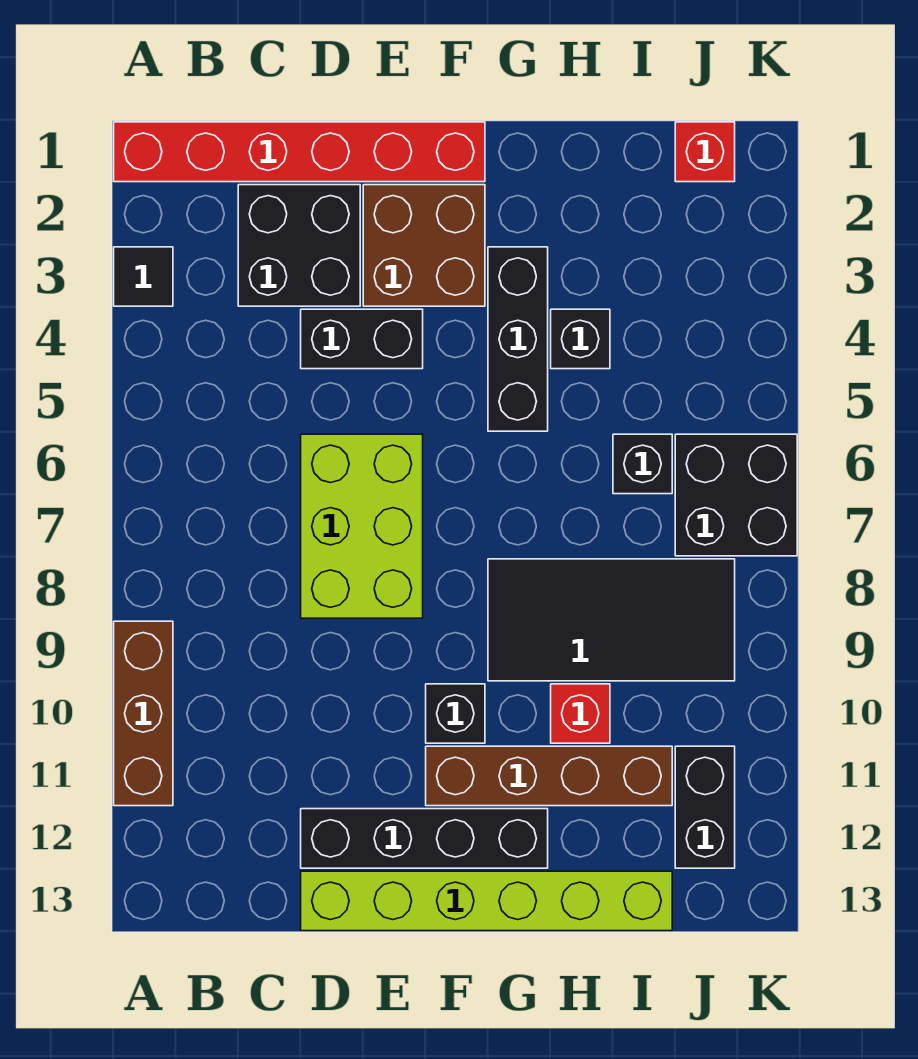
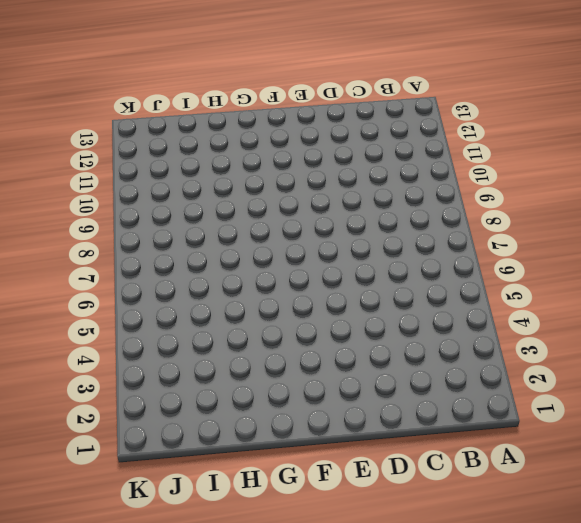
none -> red 1x6 brick [114,122,485,182]
none -> black 1x1 tile [114,247,173,306]
none -> brown 1x3 brick [114,621,173,806]

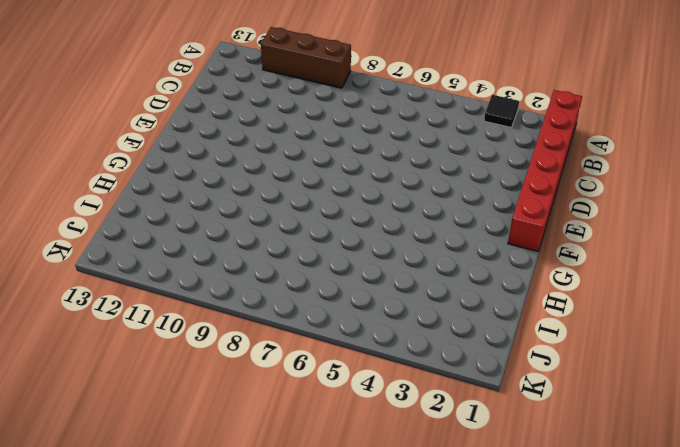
none -> black 2x2 brick [238,185,360,306]
none -> black 1x2 brick [301,309,423,369]
none -> lime 2x3 brick [301,434,423,618]

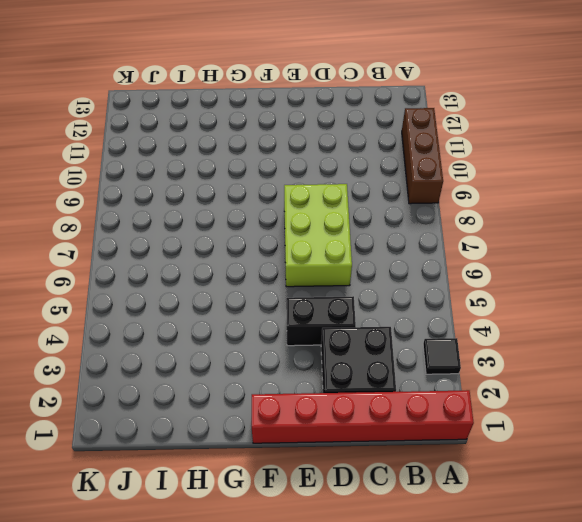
none -> black 1x4 brick [301,809,548,868]
none -> lime 1x6 brick [301,871,672,931]
none -> brown 2x2 brick [363,185,485,306]

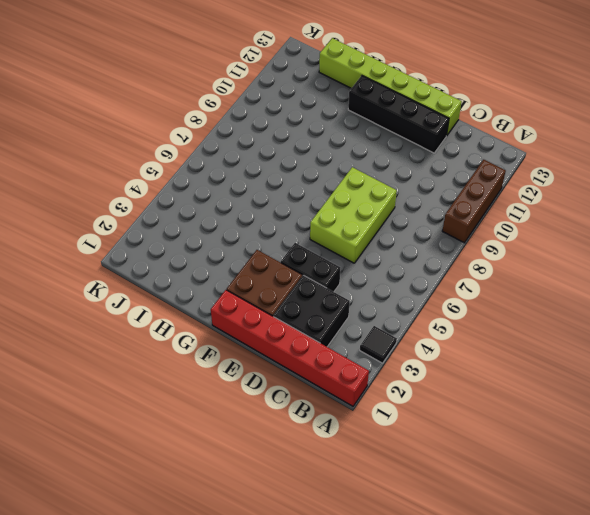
none -> black 1x1 brick [426,684,485,743]
none -> brown 1x4 brick [426,746,672,806]
none -> black 1x3 brick [488,247,548,431]

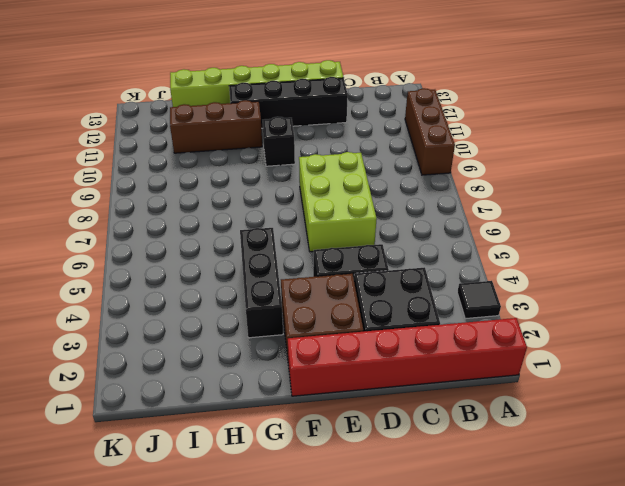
brown 1x3 brick [170,100,262,153] -> brown 1x4 brick [426,746,672,806]
none -> black 2x4 tile [488,559,735,681]
none -> black 1x1 brick [551,309,610,369]
none -> red 1x1 brick [551,684,610,743]

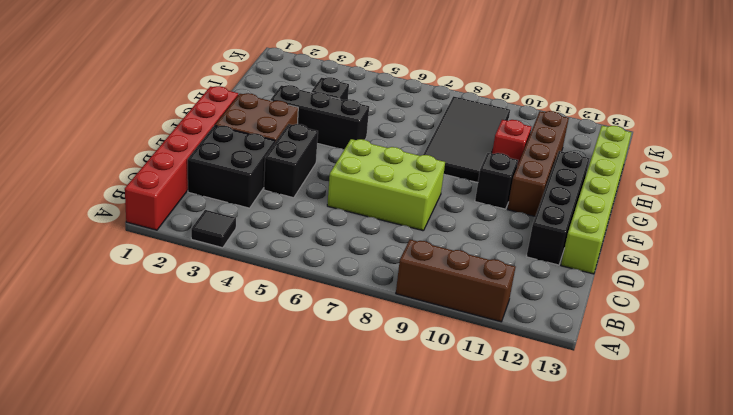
none -> black 1x1 brick [613,434,672,494]
none -> red 1x1 brick [675,122,735,182]
none -> black 2x2 brick [675,434,797,556]

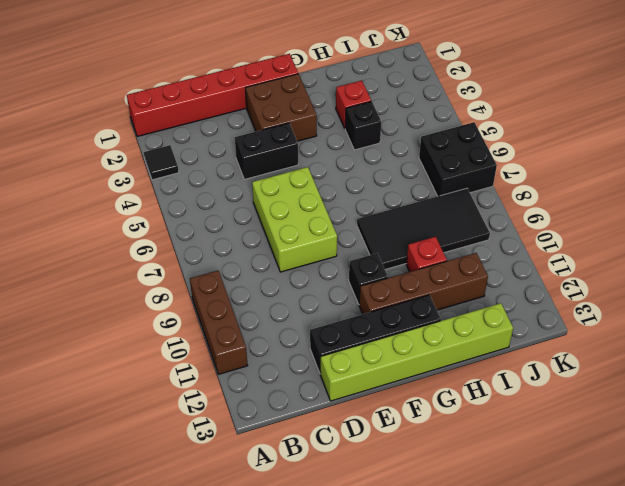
red 1x1 brick [336,81,371,128] -> red 1x1 brick moved to [675,122,735,182]
none -> black 2x2 brick [238,185,360,306]
none -> black 1x3 brick [488,247,548,431]
none -> black 1x1 brick [613,434,672,494]

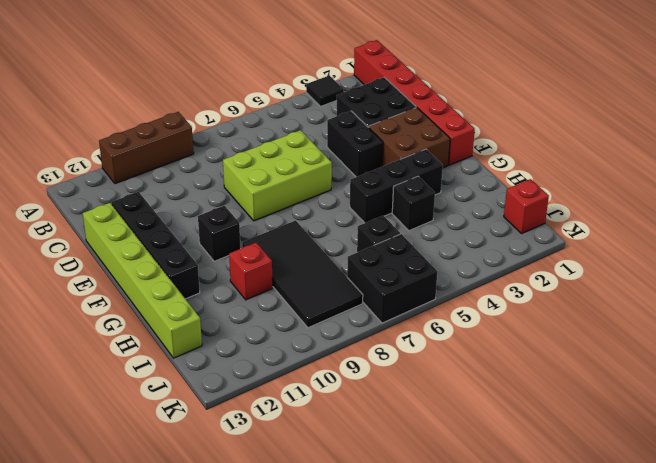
none -> brown 1x4 brick [426,746,672,806]
none -> black 1x2 brick [675,746,735,868]

